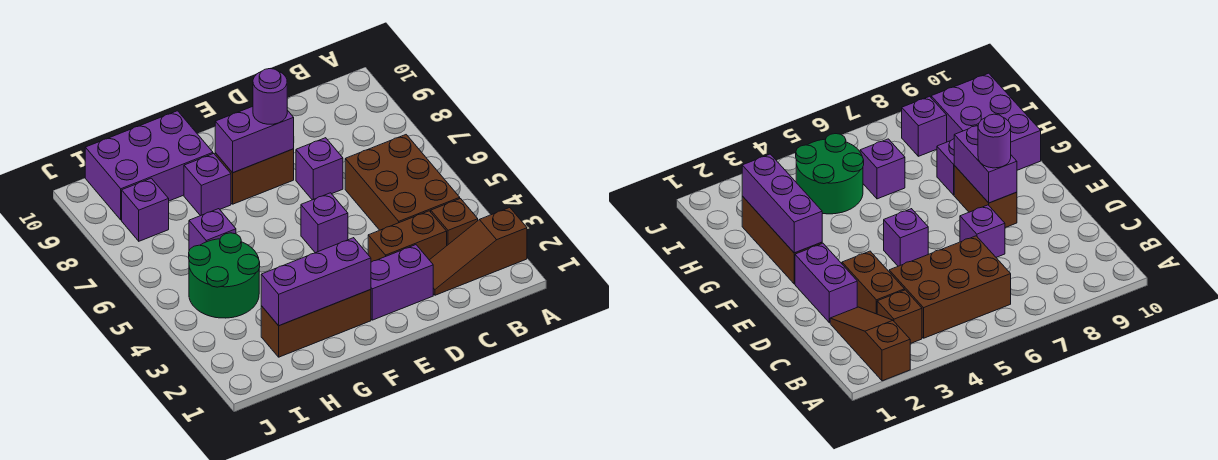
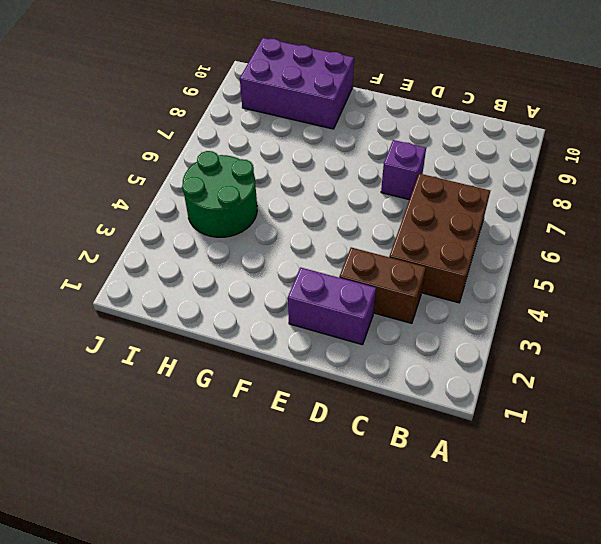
none -> brown 1x3 slope [430,208,527,295]
none -> brown 1x1 brick [431,199,478,245]
none -> purple 1x1 brick [301,193,348,253]

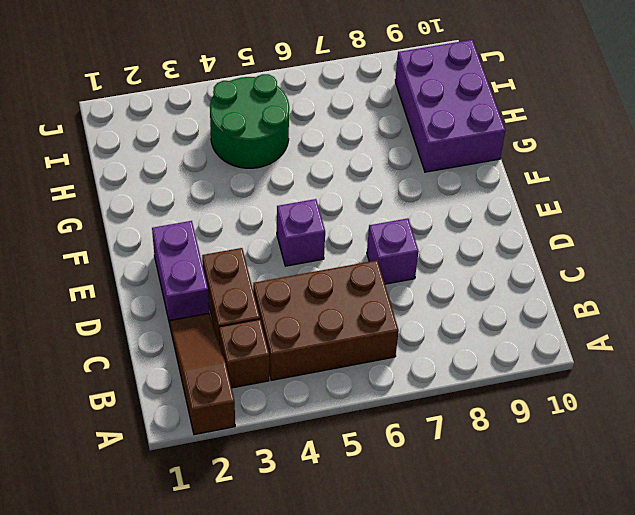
none -> brown 1x2 brick [215,149,294,204]
none -> brown 1x3 brick [261,290,371,357]
none -> purple 1x1 brick [184,154,231,216]

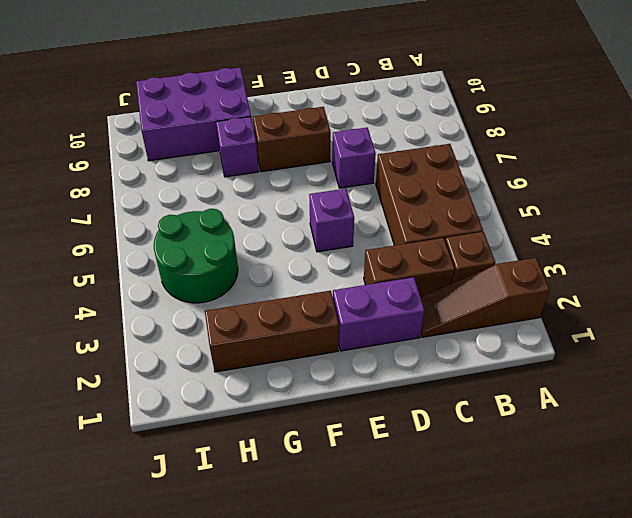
none -> purple 1x1 brick [189,209,236,250]
none -> purple 1x1 brick [122,178,169,241]
none -> purple 1x2 brick [215,106,294,173]

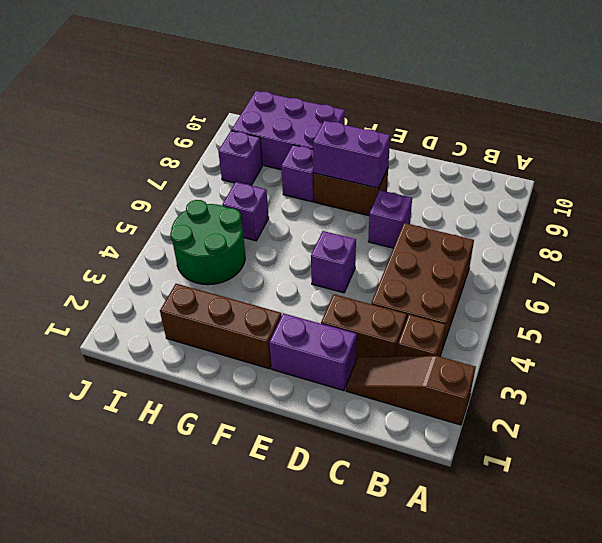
none -> purple 1x3 brick [261,238,371,326]
none -> purple 1x1 round brick [253,69,287,124]

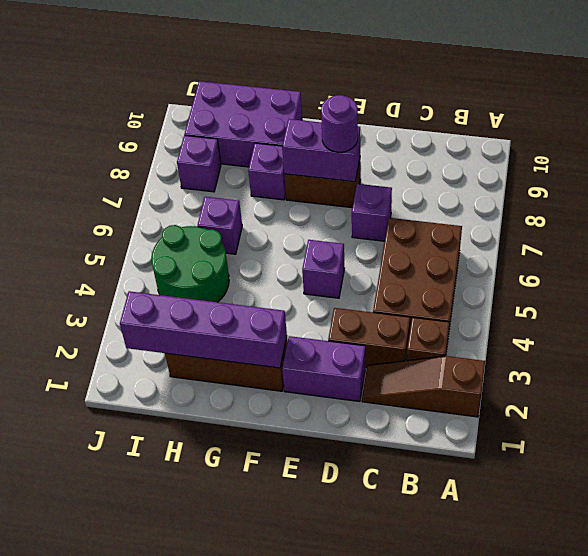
purple 1x4 brick [120,291,287,368] -> purple 1x3 brick [261,238,371,326]

